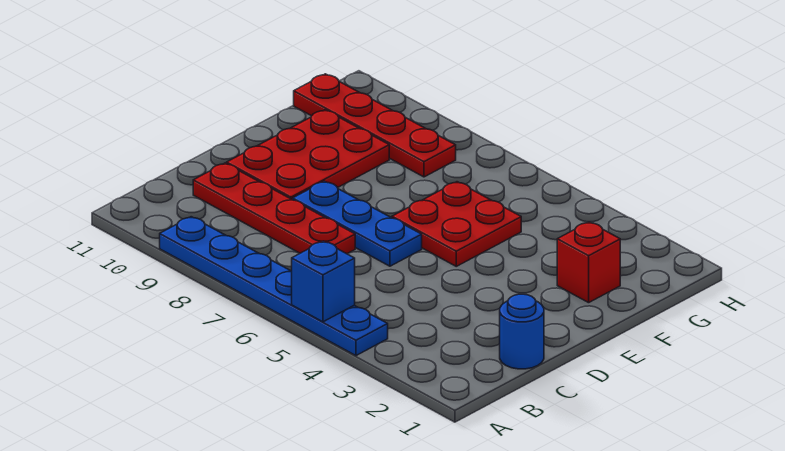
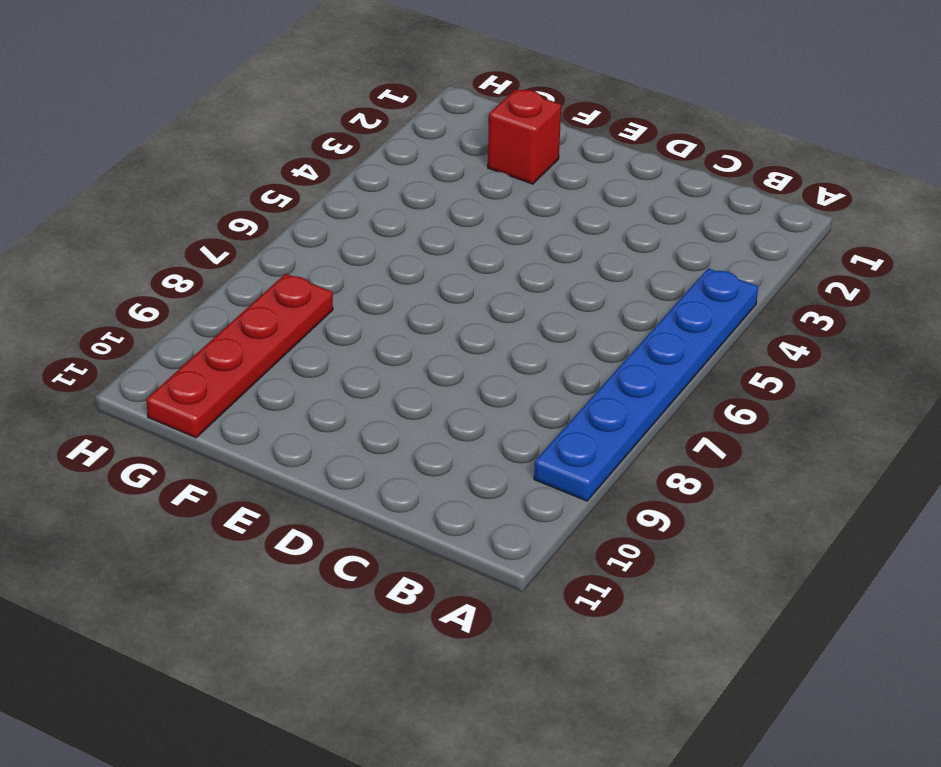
none -> blue 1x1 round brick [500,294,544,369]
none -> red 1x4 plate [193,163,355,254]

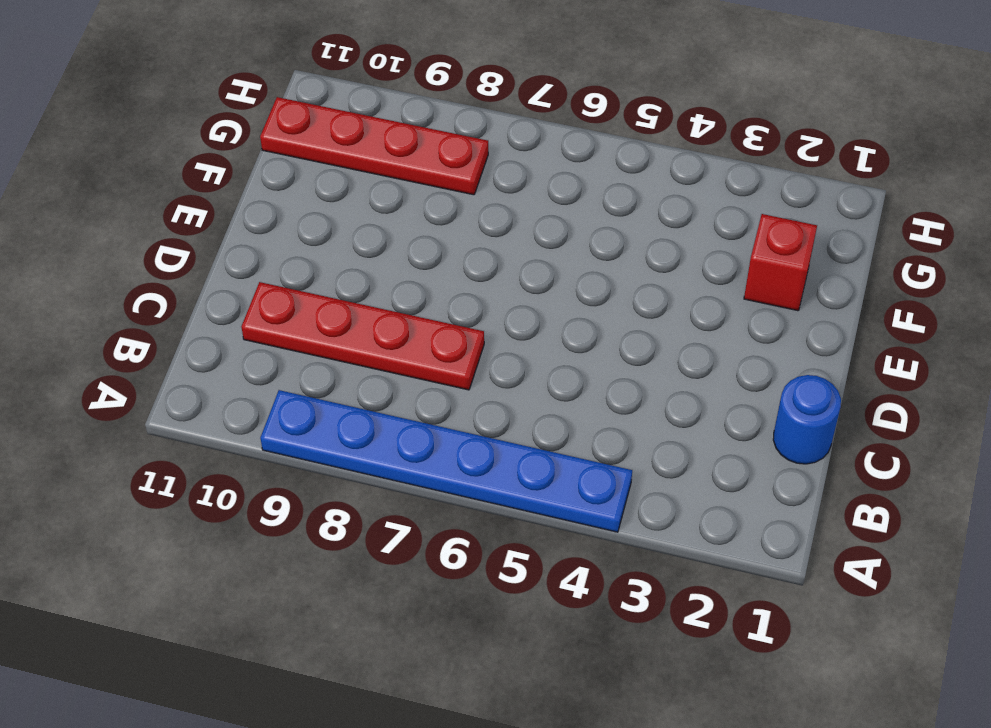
none -> blue 1x3 plate [293,181,422,266]
none -> red 2x3 plate [227,110,389,200]

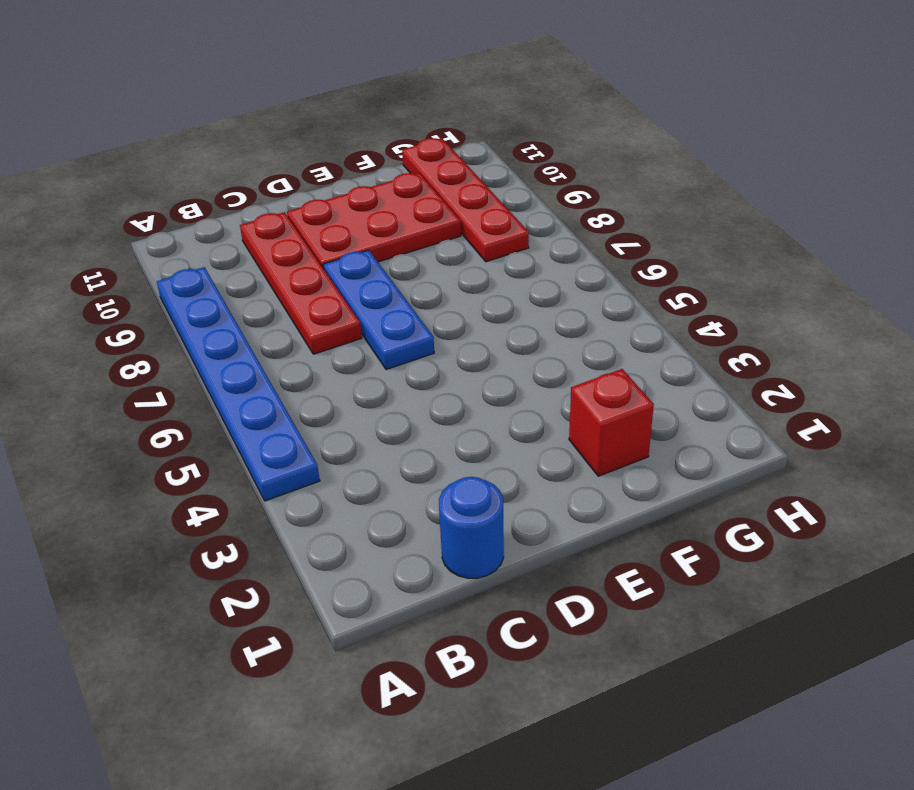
none -> red 2x2 plate [392,182,521,266]
none -> blue 1x1 brick [292,241,355,322]

